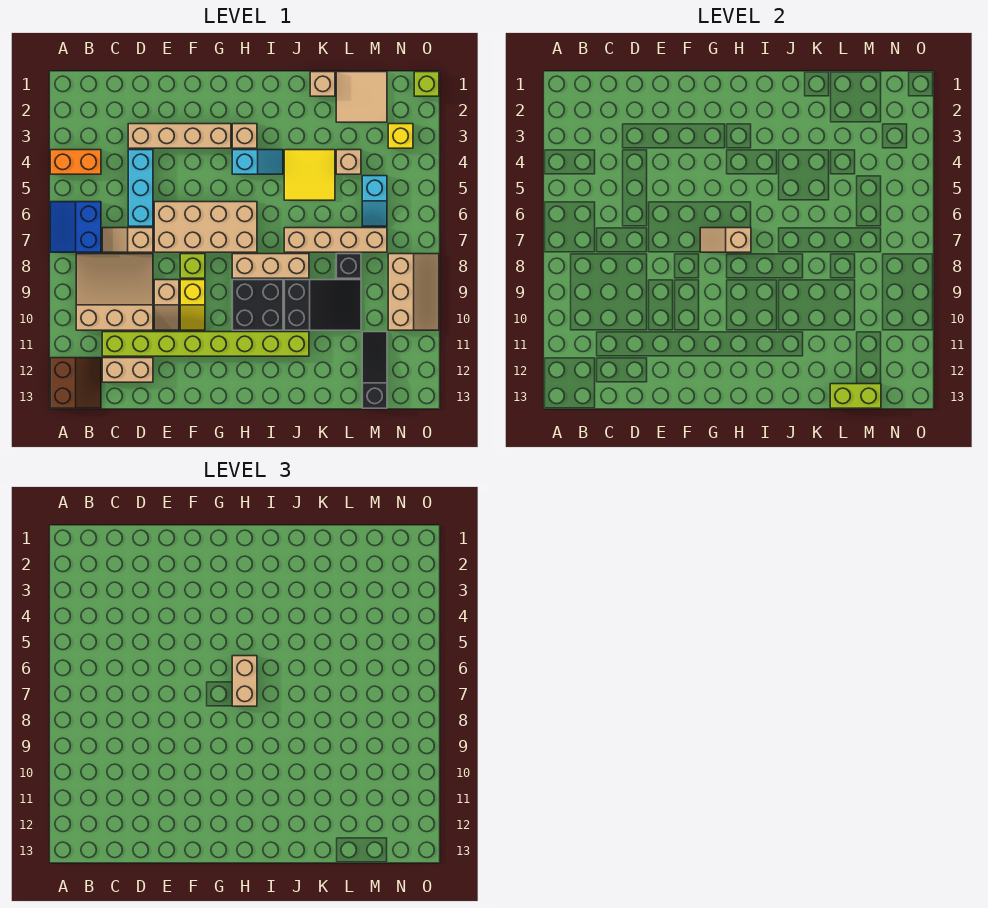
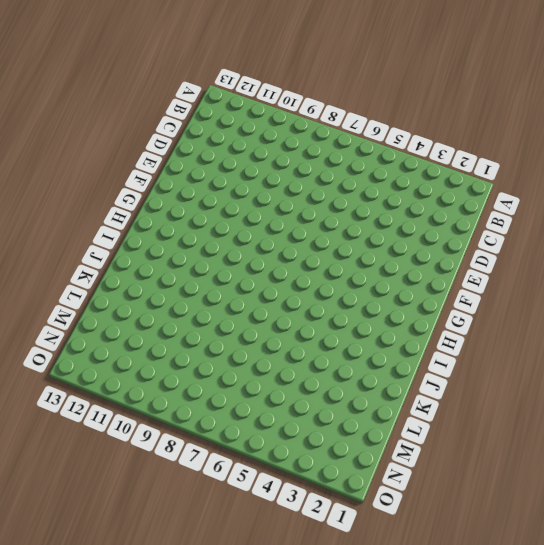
none -> orange 1x2 brick [50,150,101,174]
none -> blue 2x2 slope [50,202,101,252]
none -> brown 2x2 slope [50,358,101,408]
none -> tan 3x3 slope [76,254,153,330]

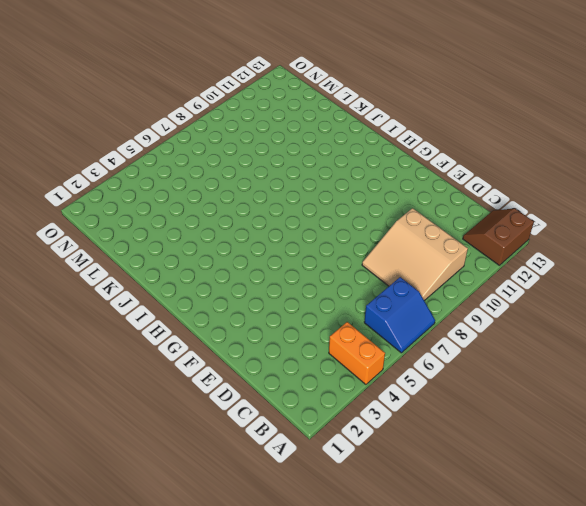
none -> tan 1x2 slope [102,228,153,252]
none -> lime 1x8 brick [102,332,309,356]
none -> tan 1x2 brick [102,358,153,382]
none -> tan 1x4 brick [128,124,231,148]

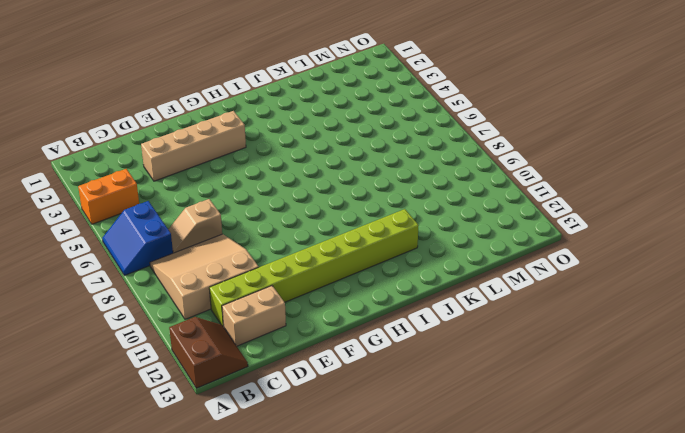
none -> cyan 1x3 brick [128,150,153,226]
none -> tan 2x4 brick [154,202,257,252]
none -> tan 1x2 slope [154,280,179,330]
none -> lime 1x1 brick [180,254,205,278]

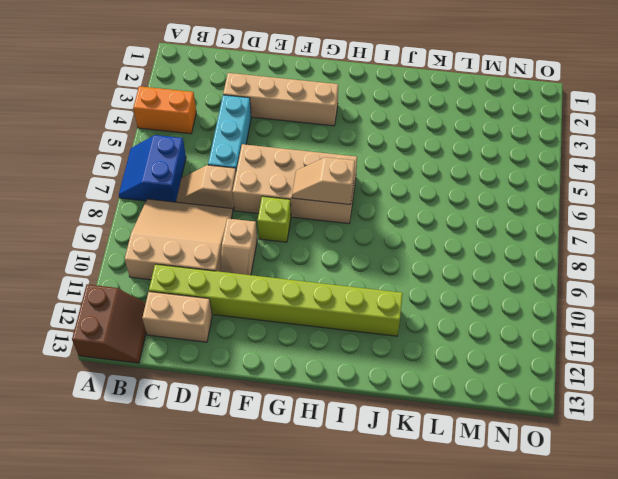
none -> yellow 1x2 slope [180,280,205,330]
none -> tan 1x1 brick [232,124,257,148]
none -> cyan 1x2 slope [232,150,283,174]
none -> tan 1x3 brick [232,254,309,278]

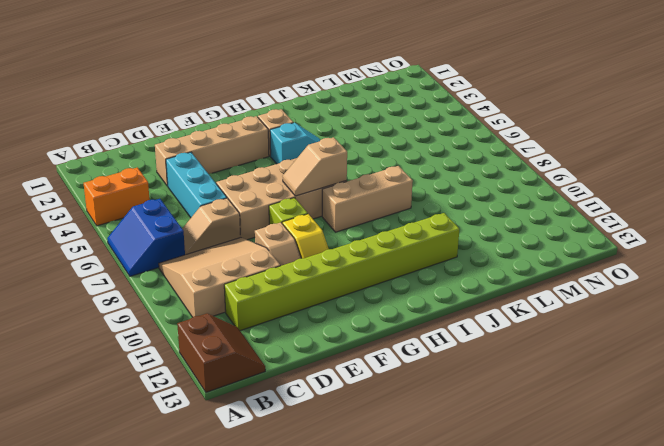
none -> tan 1x2 brick [102,358,153,382]
none -> black 2x2 brick [232,280,283,330]
none -> yellow 2x2 tile [284,150,335,200]
none -> tan 1x4 brick [284,228,387,252]

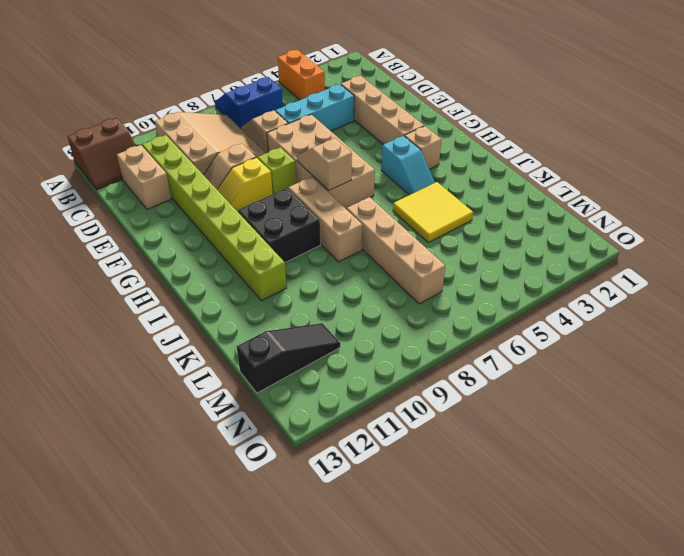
none -> black 2x3 slope [284,280,361,330]
none -> tan 1x1 brick [310,72,335,96]
none -> tan 2x2 tile [336,72,387,122]
none -> tan 1x1 brick [336,150,361,174]

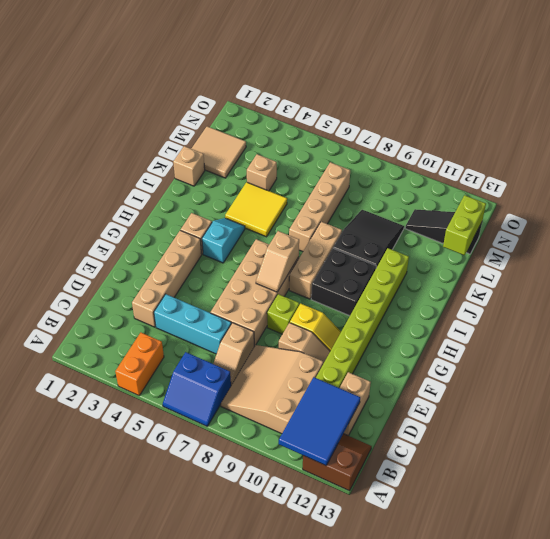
blue 2x3 tile [279,377,360,466] -> none
none -> black 1x1 brick [336,254,361,278]
none -> cyan 1x2 slope [362,176,387,226]
none -> yellow 1x1 brick [388,124,413,148]
none -> tan 2x3 slope [388,254,439,330]

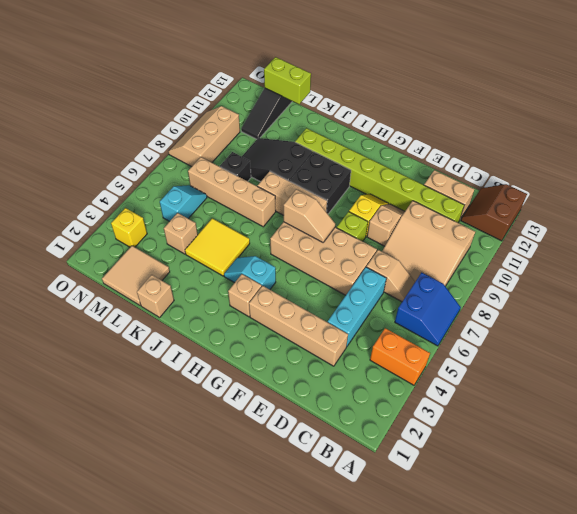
none -> lime 1x1 brick [414,72,439,96]
none -> tan 1x2 brick [232,656,257,706]

